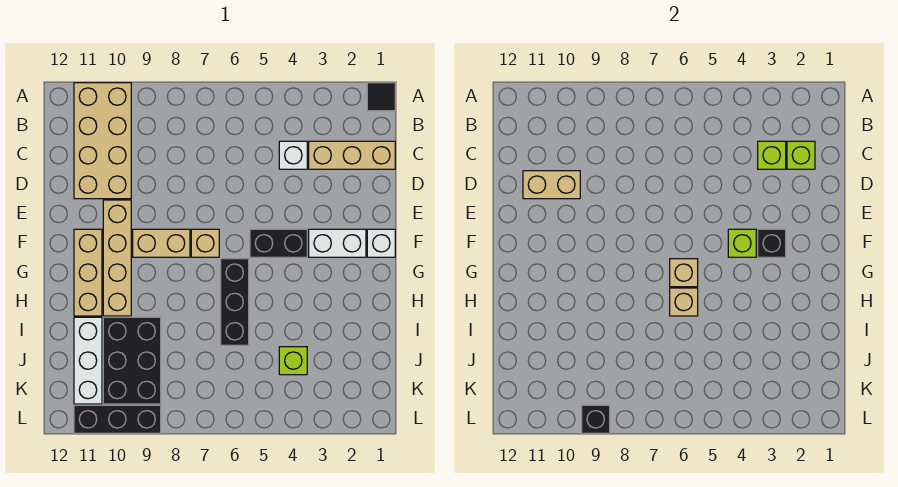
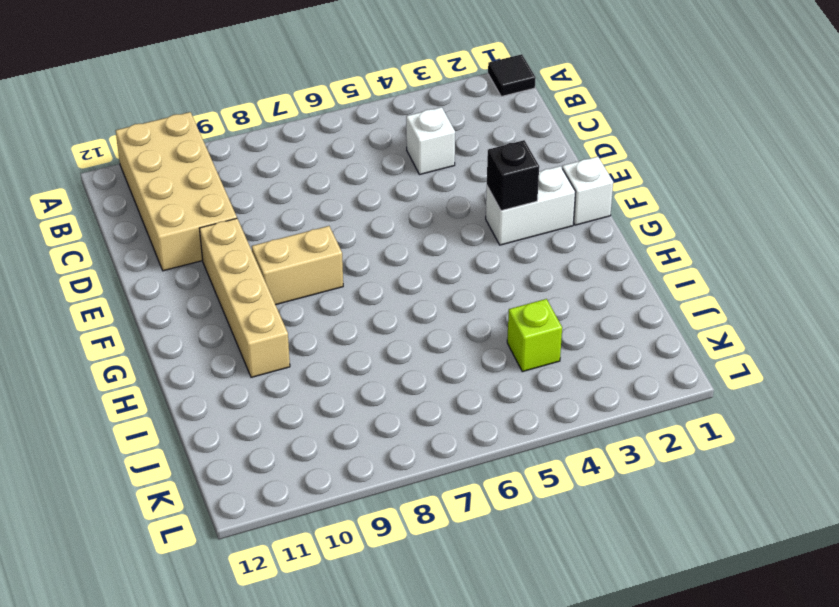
none -> tan 1x3 brick [309,141,395,169]
none -> black 1x2 brick [250,229,307,257]
none -> tan 1x1 brick [191,229,219,257]

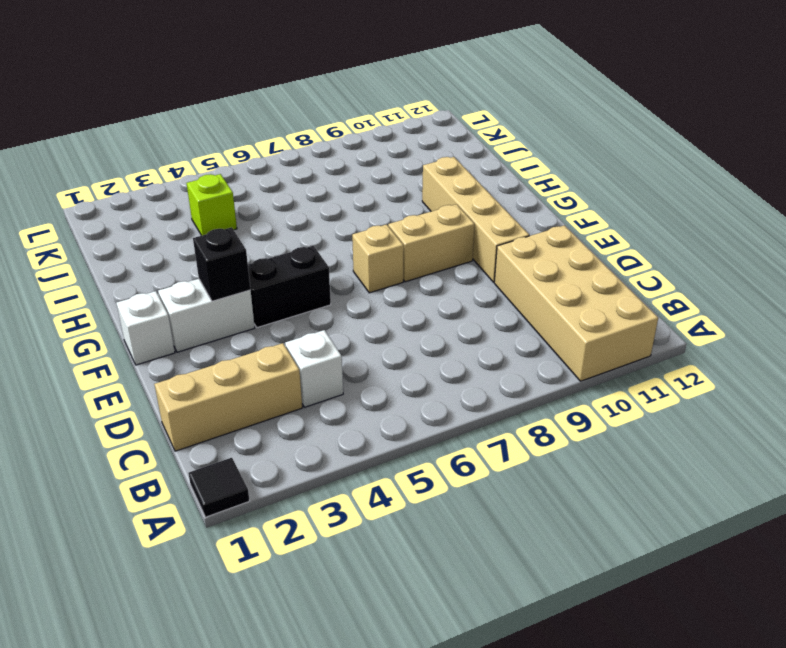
none -> tan 1x3 brick [74,229,102,316]
none -> black 1x3 brick [221,259,249,345]
none -> black 2x3 brick [103,317,161,404]

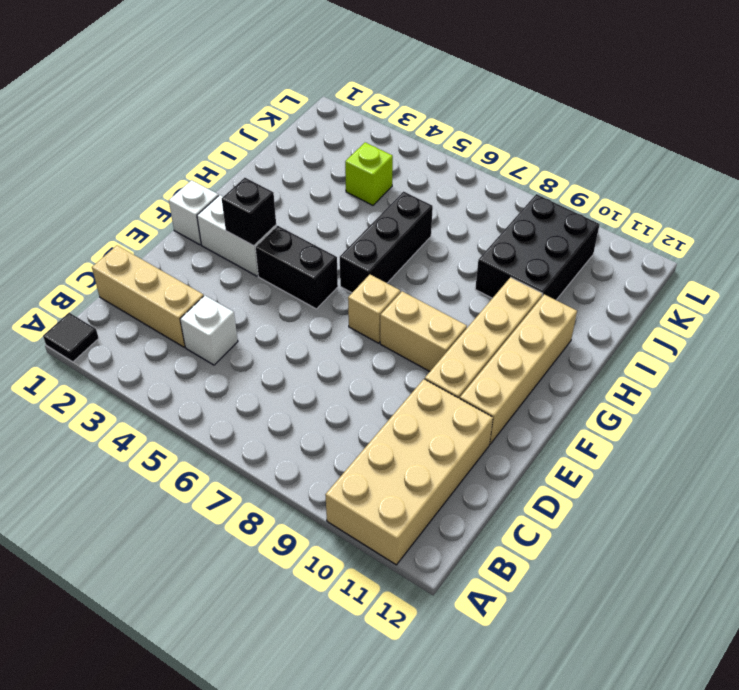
tan 1x4 brick [460,294,577,444] -> tan 1x3 brick [74,229,102,316]
none -> white 1x3 brick [74,317,102,404]
none -> black 1x3 brick [74,405,161,433]
none -> lime 1x1 brick [787,141,815,169]

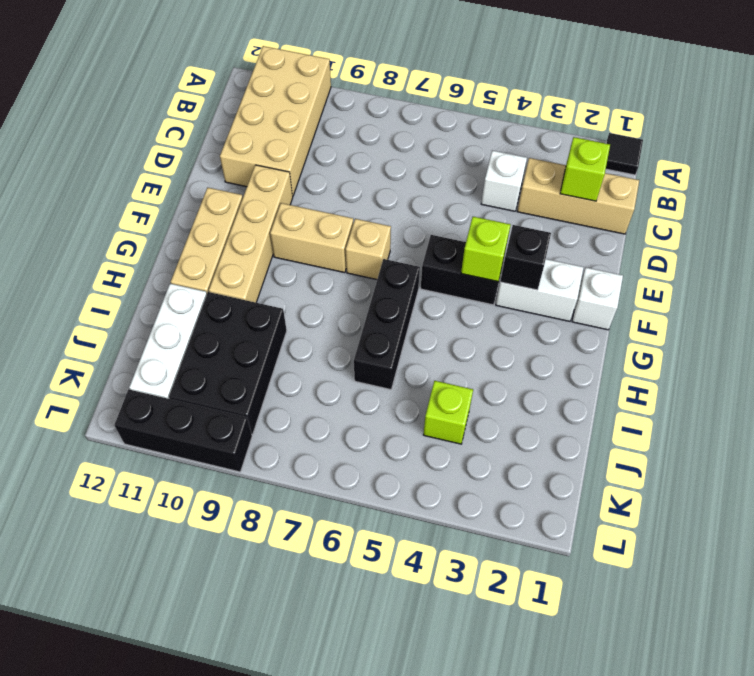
none -> lime 1x1 brick [758,141,786,169]
none -> tan 1x2 brick [523,171,580,199]
none -> tan 1x1 brick [670,259,698,287]

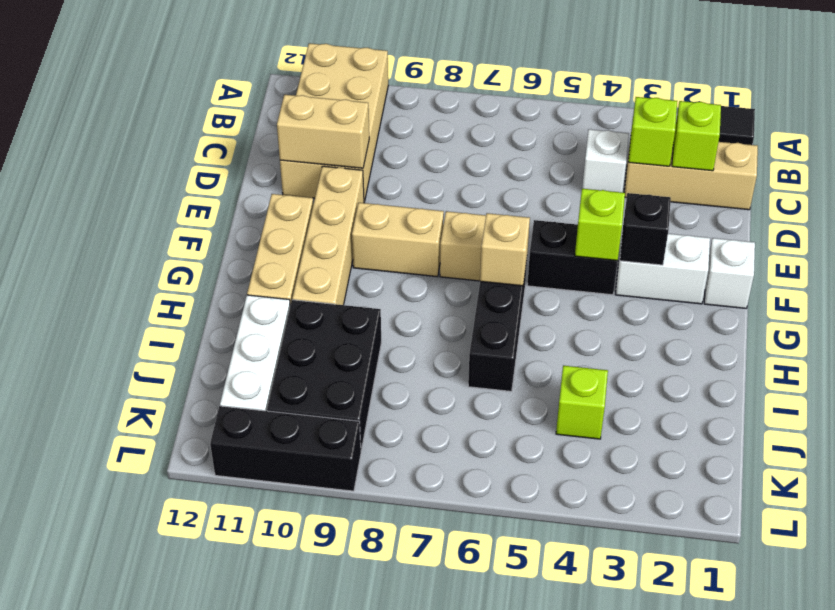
none -> tan 1x1 brick [670,288,698,316]
none -> black 1x1 brick [582,405,610,433]

